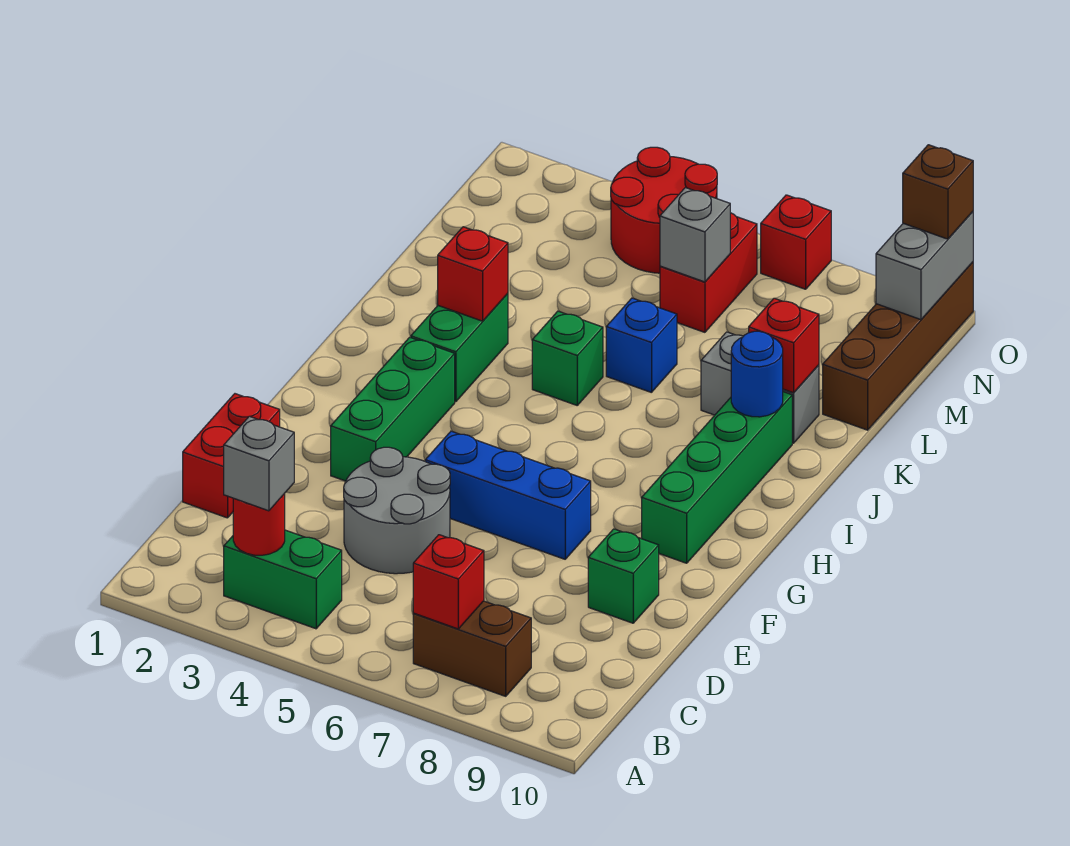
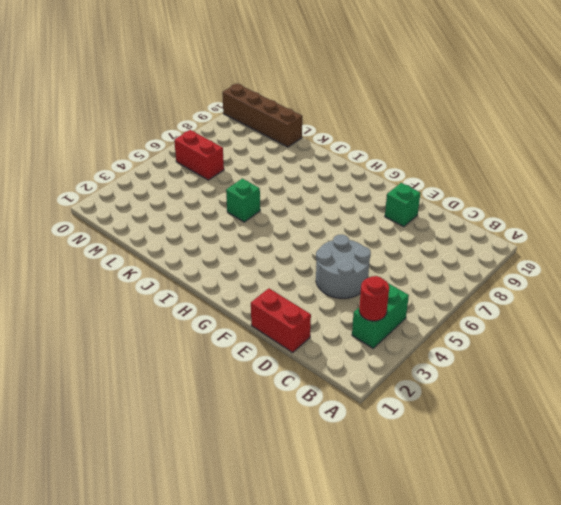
none -> brown 1x2 brick [413,601,531,696]
none -> green 1x3 brick [331,337,455,481]
none -> blue 1x3 brick [425,431,591,559]

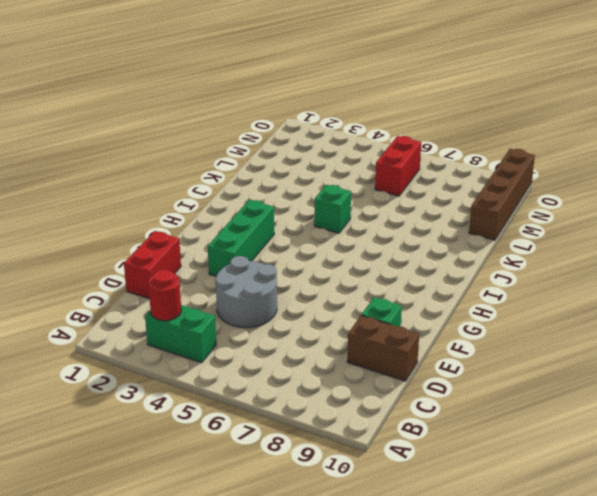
brown 1x2 brick [347,315,419,381] -> brown 1x2 brick moved to [413,601,531,696]
none -> blue 1x3 brick [425,431,591,559]
none -> green 1x4 brick [642,392,792,563]
none -> green 1x2 brick [411,294,508,402]

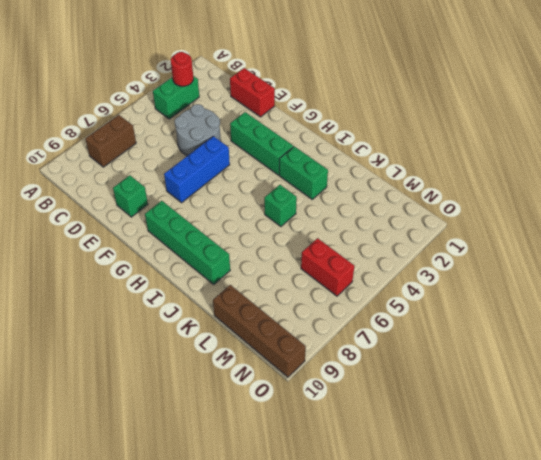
none -> blue 1x1 brick [606,298,677,393]
none -> grey 1x2 brick [701,332,819,443]
none -> red 2x2 round brick [611,147,717,273]

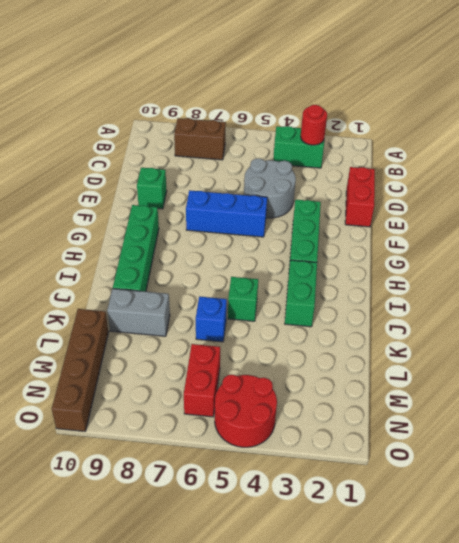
none -> red 1x1 brick [761,195,831,289]
none -> red 1x1 brick [413,535,484,629]
none -> red 1x1 brick [438,227,508,321]

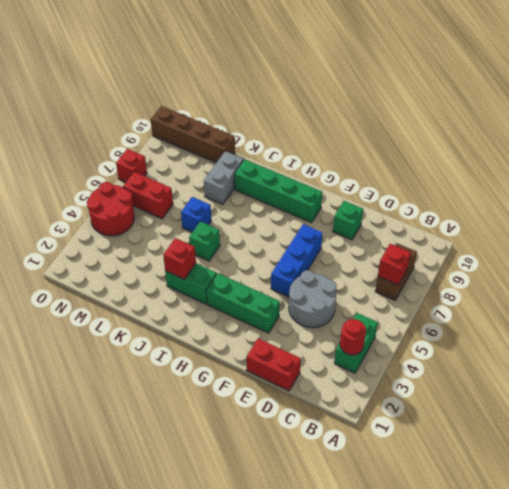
none -> blue 1x1 round brick [731,331,783,417]
none -> red 1x1 brick [749,298,819,393]
none -> grey 1x1 brick [660,188,730,282]

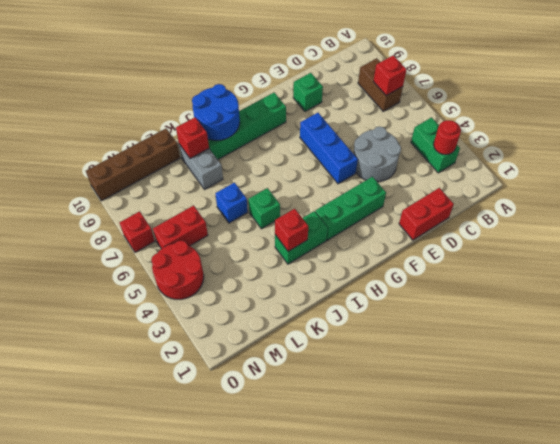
blue 2x2 round brick [192,84,240,141] -> blue 1x1 round brick [731,331,783,417]
none -> grey 1x1 brick [660,188,730,282]
none -> grey 1x2 brick [876,212,973,320]
none -> grey 1x1 brick [224,416,294,511]

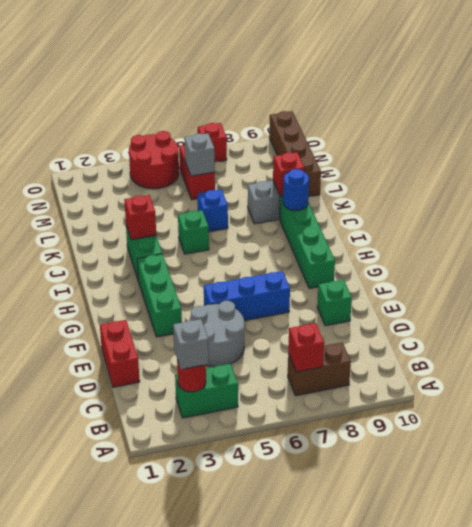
none -> grey 1x2 brick [876,212,973,320]
none -> brown 1x1 brick [903,145,973,239]

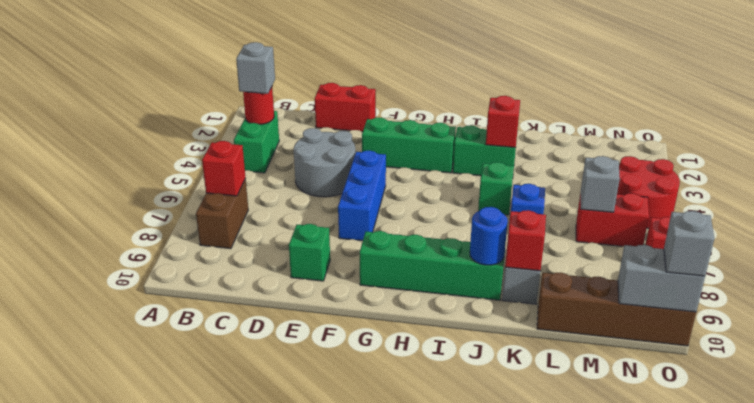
grey 1x1 brick [664,211,714,276] -> brown 1x1 brick [903,145,973,239]

